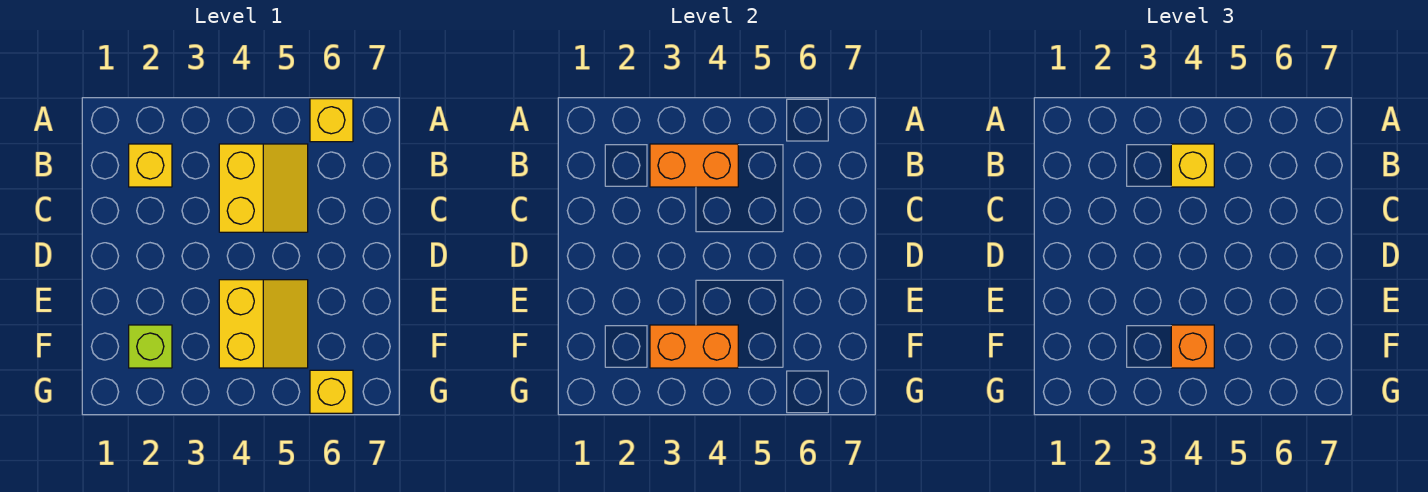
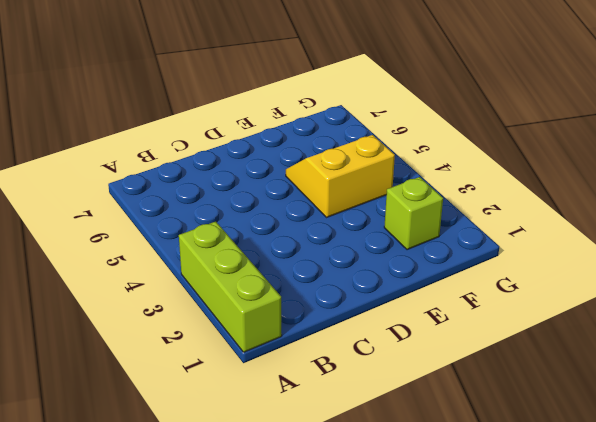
lime 1x3 brick [179,221,282,352] -> none
none -> yellow 1x1 brick [310,99,353,142]
none -> yellow 1x1 brick [129,144,172,187]

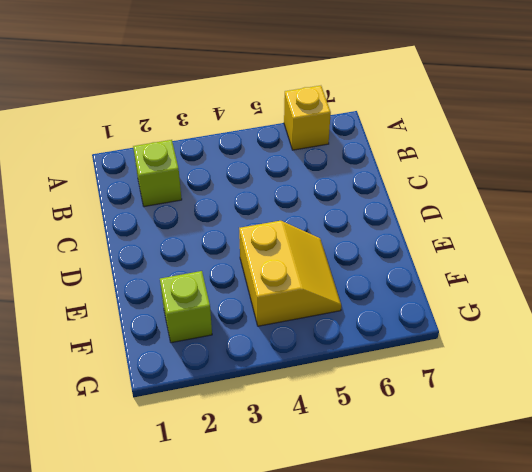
lime 1x1 brick [133,140,182,207] -> yellow 1x1 brick [129,144,172,187]
none -> yellow 2x2 slope [219,144,308,232]
none -> yellow 1x1 brick [310,370,353,413]

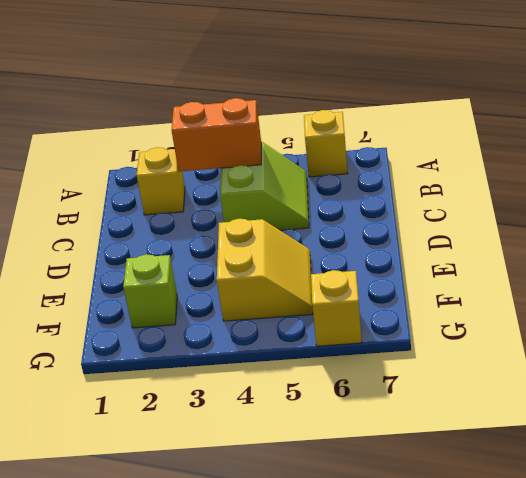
lime 2x2 slope [220,142,309,230] -> yellow 2x2 slope [219,144,308,232]
none -> orange 1x2 brick [650,325,738,368]
none -> yellow 1x1 brick [1171,144,1214,187]

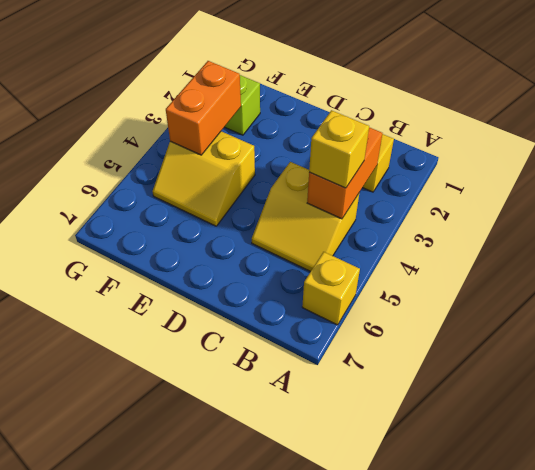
none -> yellow 1x1 brick [310,370,353,413]
none -> orange 1x1 brick [1171,325,1214,368]

